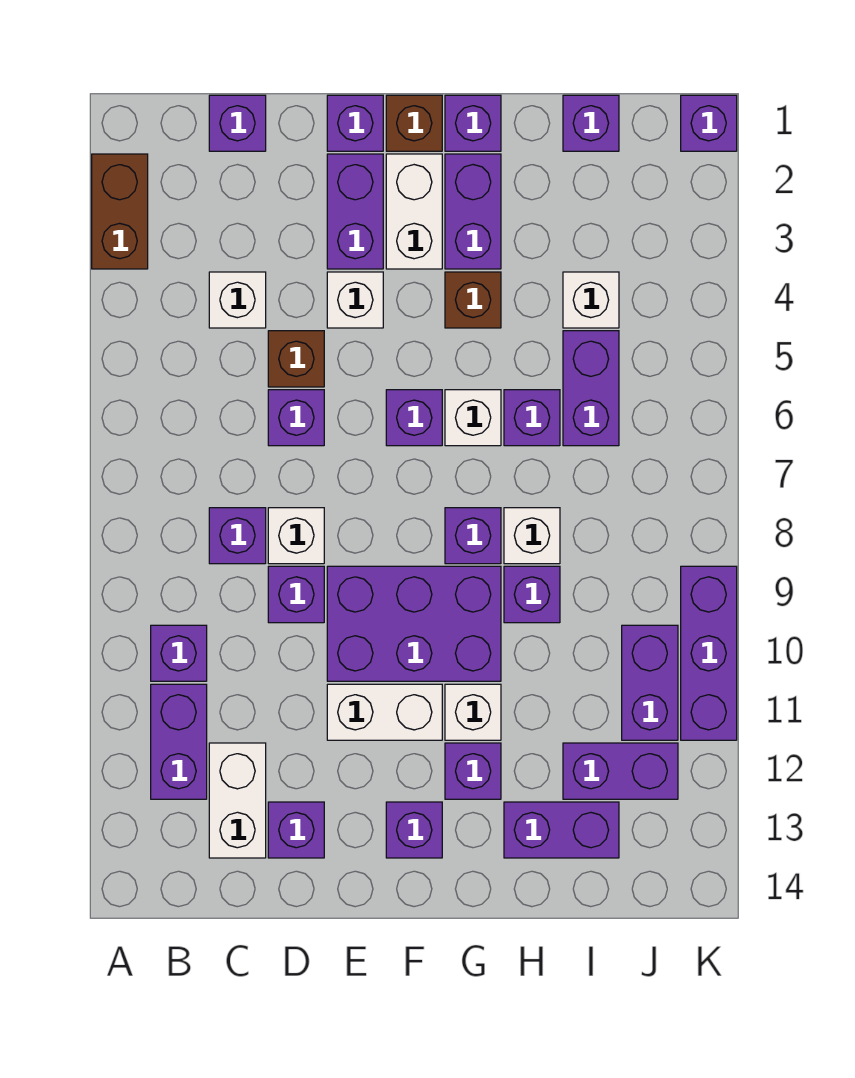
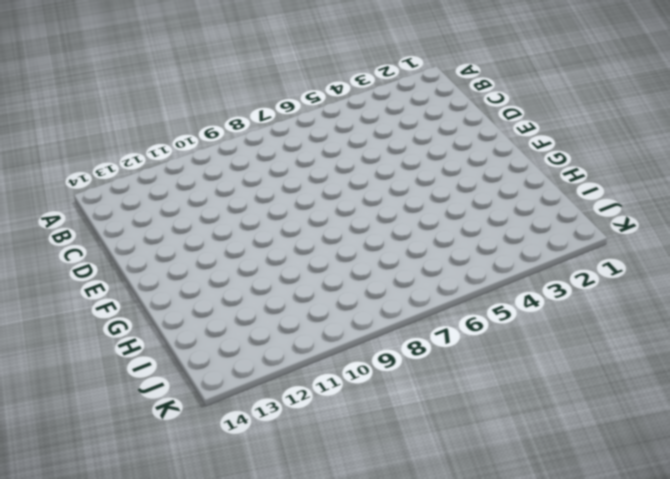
none -> brown 1x2 brick [92,154,148,269]
none -> purple 1x1 brick [151,625,207,681]
none -> purple 1x2 brick [151,684,207,799]
none -> purple 1x1 brick [209,95,266,151]

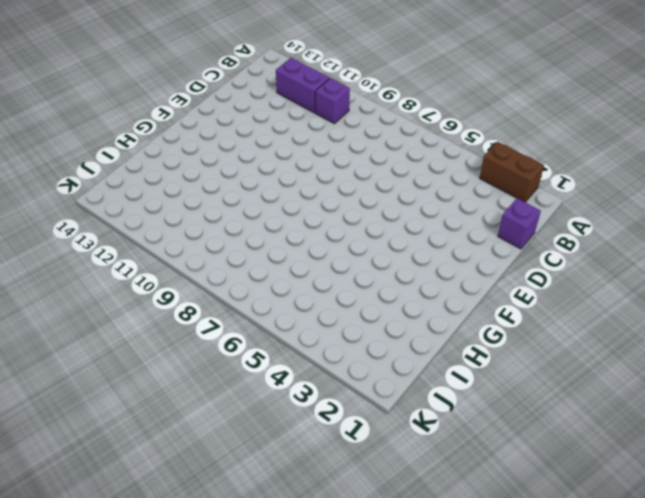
none -> white 1x1 brick [209,272,266,328]
none -> purple 1x1 brick [209,508,266,564]
none -> white 1x2 brick [209,743,266,858]
none -> brown 1x1 brick [268,331,324,387]

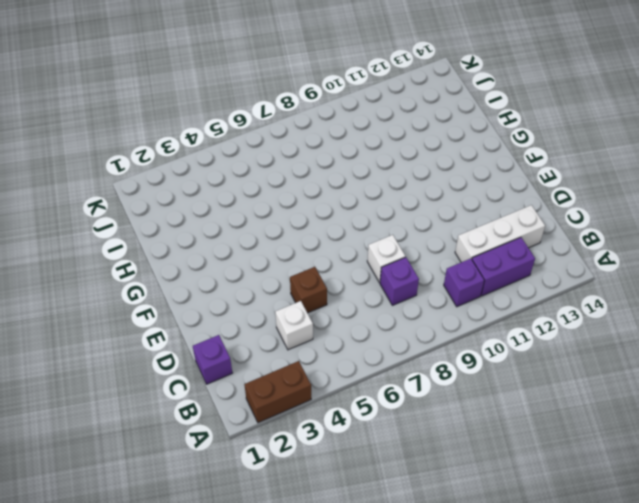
white 1x3 brick [455,205,545,262] -> white 1x2 brick [209,743,266,858]
none -> purple 1x1 brick [268,390,324,446]
none -> purple 1x1 brick [268,566,324,623]
none -> purple 1x1 brick [268,802,324,858]
none -> purple 1x1 brick [327,95,383,151]

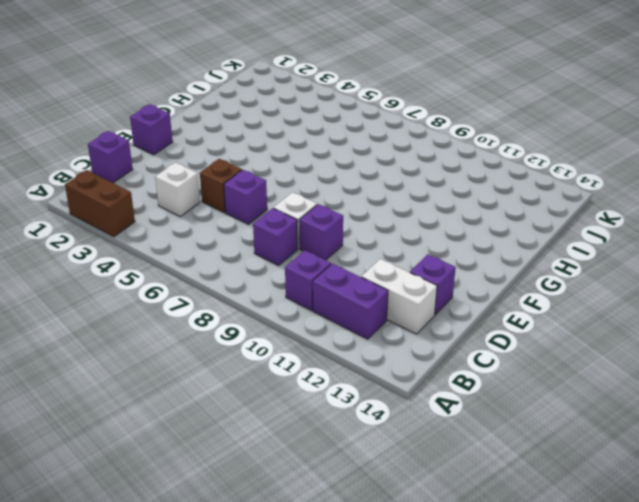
none -> purple 1x2 brick [327,154,383,269]
none -> white 1x1 brick [327,272,383,328]
none -> purple 2x3 brick [327,566,501,681]
none -> white 1x2 brick [327,684,442,740]

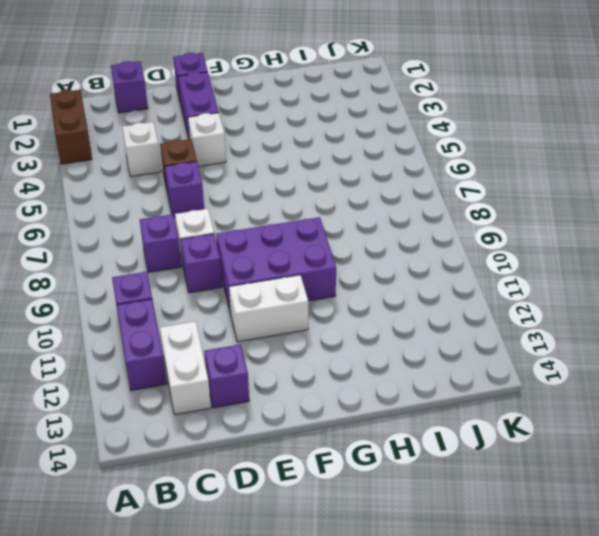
none -> brown 1x1 brick [386,95,442,151]
none -> white 1x2 brick [386,154,442,269]
none -> purple 1x1 brick [386,390,442,446]
none -> purple 1x1 brick [386,802,442,858]

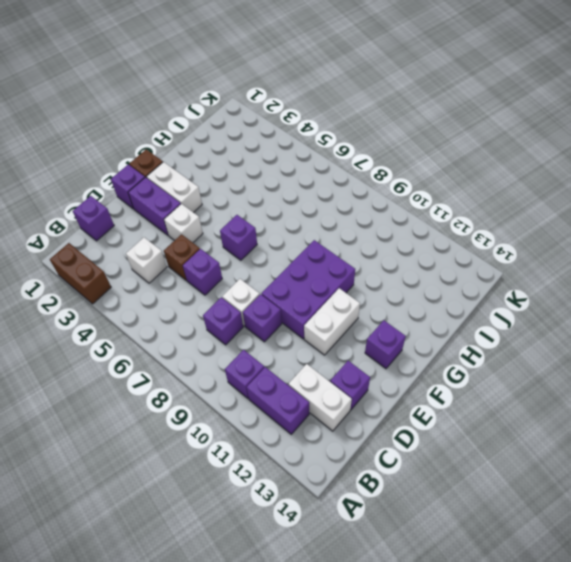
none -> purple 1x1 brick [445,95,501,151]
none -> purple 1x2 brick [445,154,501,269]
none -> brown 1x1 brick [445,272,501,328]
none -> white 1x1 brick [445,390,501,446]

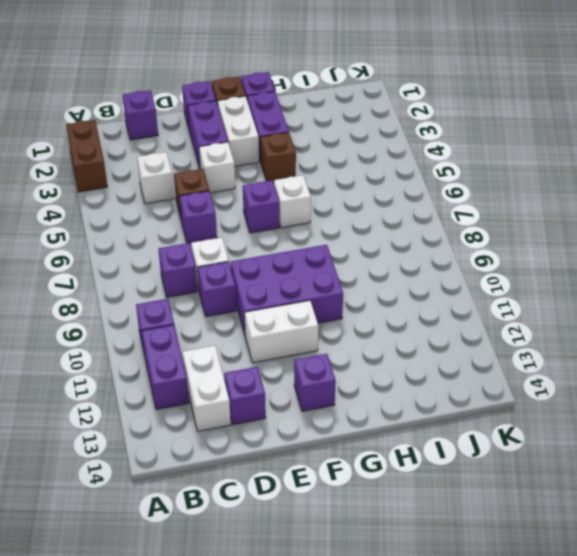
none -> purple 1x1 brick [445,508,501,564]
none -> white 1x1 brick [445,684,501,740]
none -> purple 1x1 brick [445,743,501,799]
none -> purple 1x1 brick [504,390,560,446]

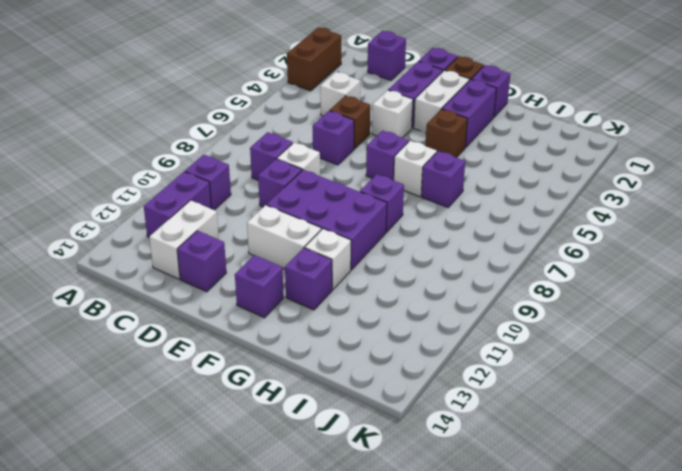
none -> white 1x1 brick [504,508,560,564]
none -> purple 1x1 brick [504,566,560,623]
none -> purple 1x2 brick [504,802,619,858]
none -> purple 1x1 brick [563,95,619,151]

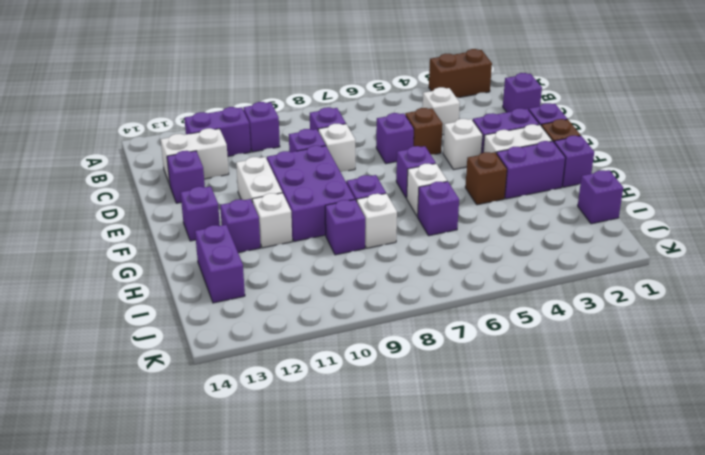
none -> white 1x1 brick [563,272,619,328]
none -> purple 1x2 brick [563,331,619,446]
none -> purple 1x2 brick [563,743,678,799]
none -> purple 1x2 brick [622,625,678,740]

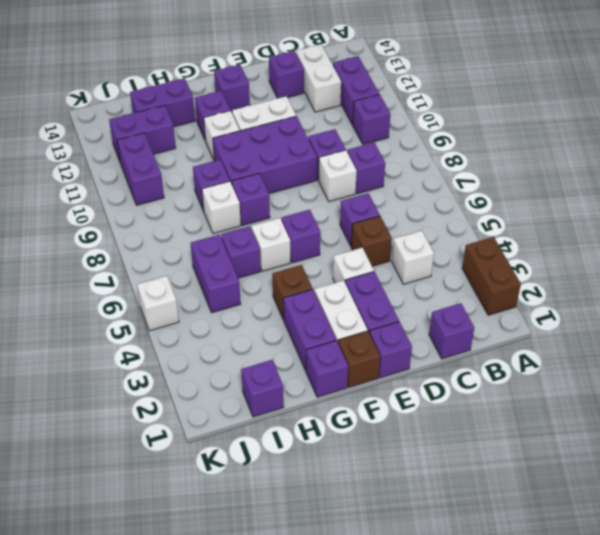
white 1x1 brick [137,276,179,331] -> white 1x1 brick moved to [563,272,619,328]
none -> purple 1x1 brick [681,95,737,151]
none -> purple 1x3 brick [681,566,737,740]

